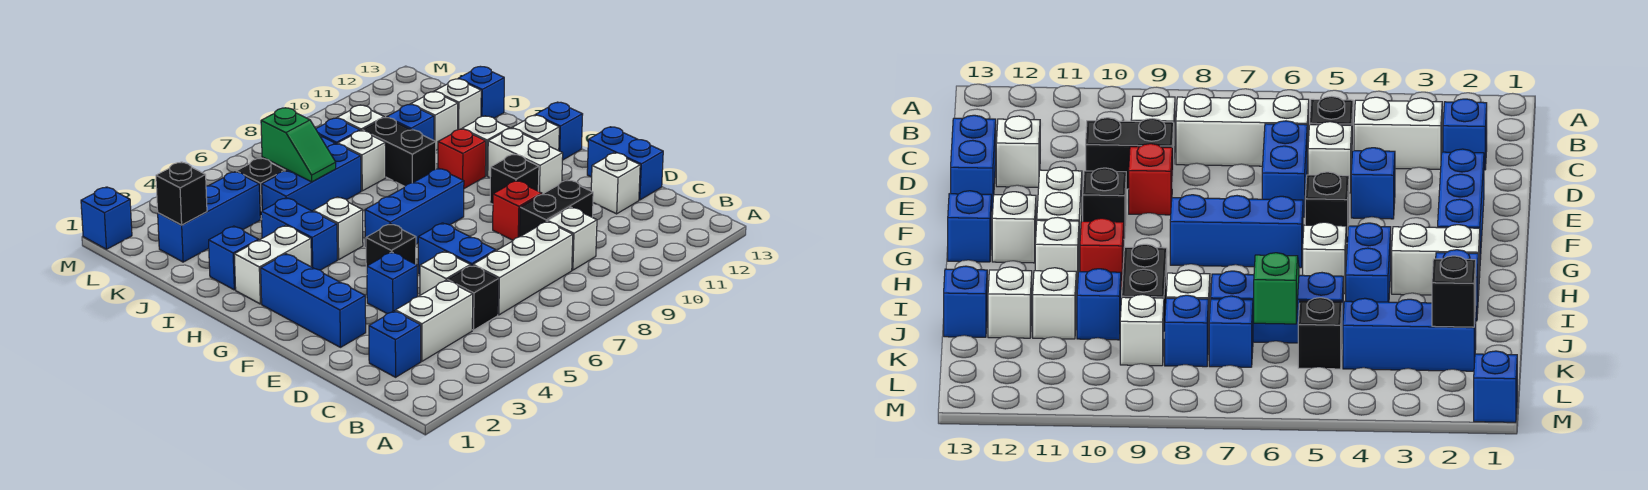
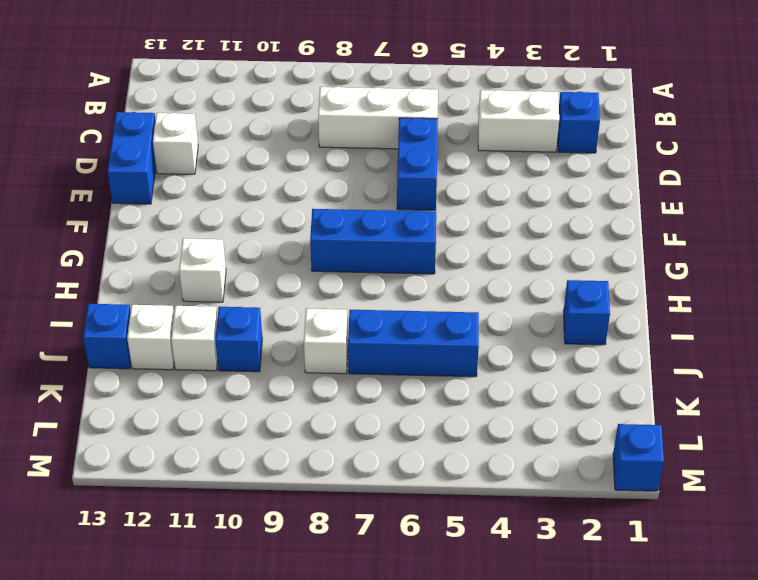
none -> black 1x1 brick [447,265,498,330]
none -> white 1x1 brick [548,207,597,270]
none -> white 1x1 brick [420,251,470,295]
none -> black 1x2 brick [520,180,593,237]

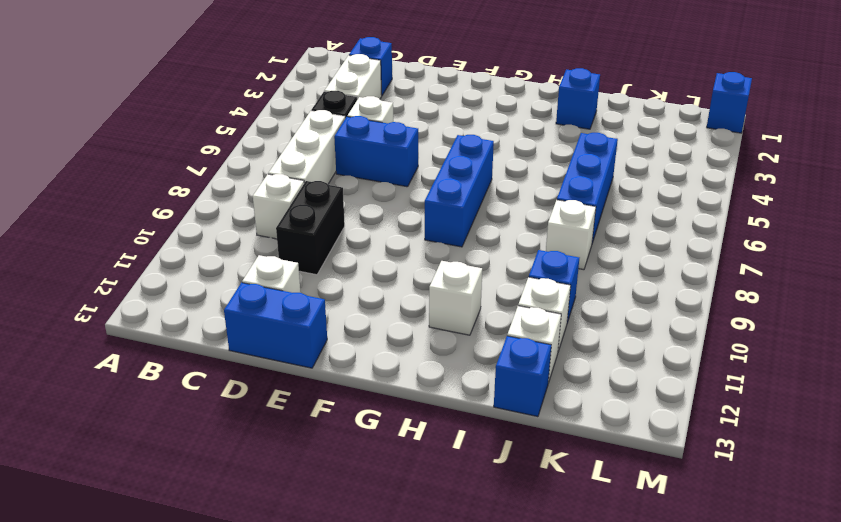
none -> blue 1x3 brick [261,254,366,347]
none -> blue 1x1 brick [367,252,417,314]
none -> red 1x1 brick [493,181,542,240]
none -> black 1x1 brick [366,224,416,274]

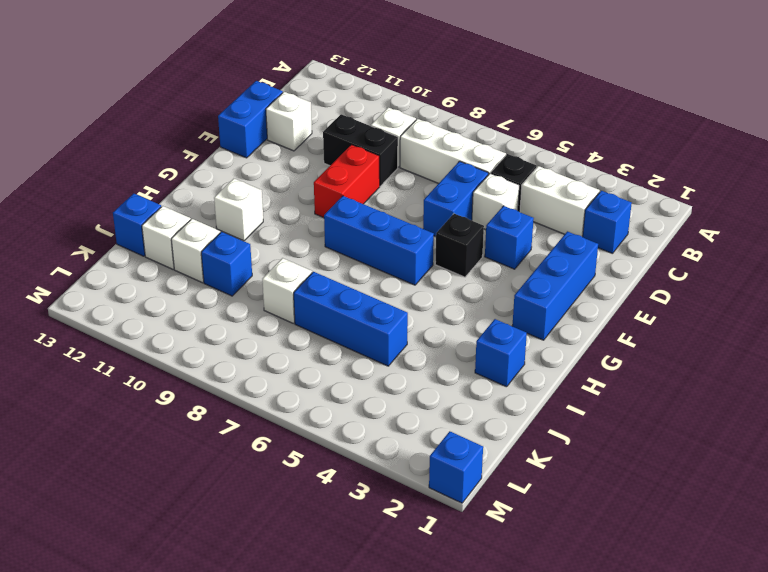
red 1x2 brick [314,145,380,218] -> red 1x1 brick [493,181,542,240]
none -> black 1x1 brick [490,154,539,204]
none -> white 1x2 brick [488,128,563,194]
none -> white 1x1 brick [512,115,559,151]
none -> blue 1x1 brick [535,102,583,160]

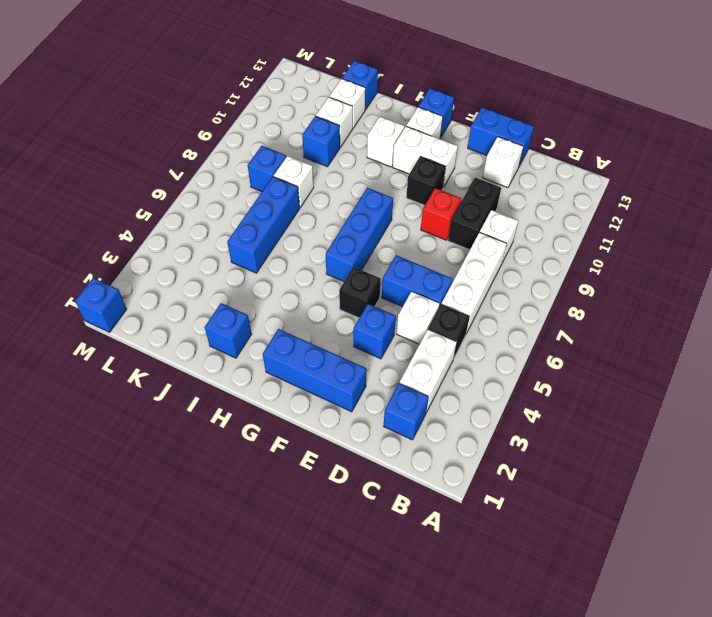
none -> white 1x2 brick [234,226,312,304]
none -> blue 1x2 brick [261,198,337,270]
none -> white 1x1 brick [313,197,363,260]
none -> red 1x1 brick [438,129,486,189]

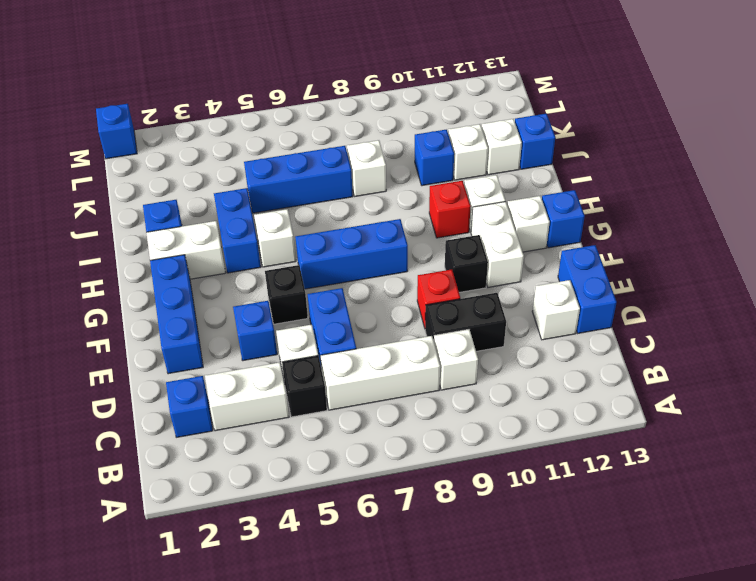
none -> black 1x2 brick [362,117,436,186]
none -> blue 1x3 brick [158,172,260,262]
none -> black 1x1 brick [236,158,285,220]
none -> blue 1x1 brick [1209,296,1253,367]

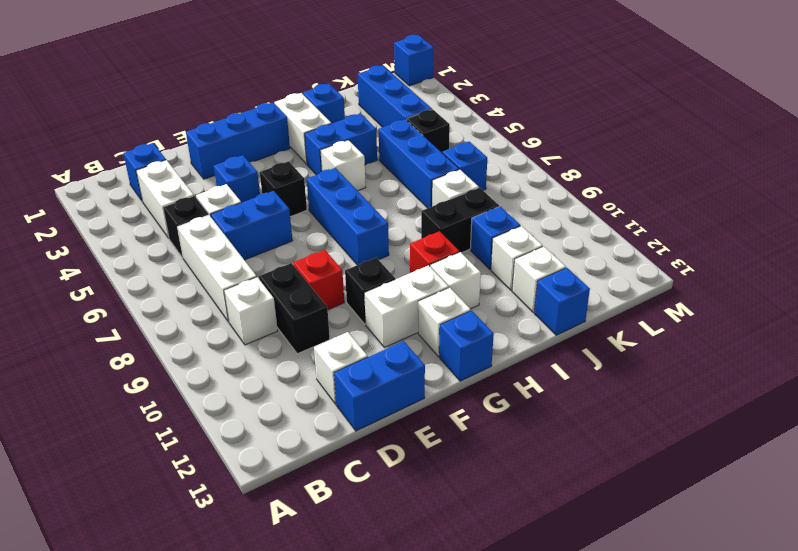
none -> blue 1x1 brick [316,118,360,144]
none -> white 1x1 brick [337,105,384,131]
none -> green 1x2 slope [261,108,336,182]
none -> black 1x1 brick [156,162,207,225]

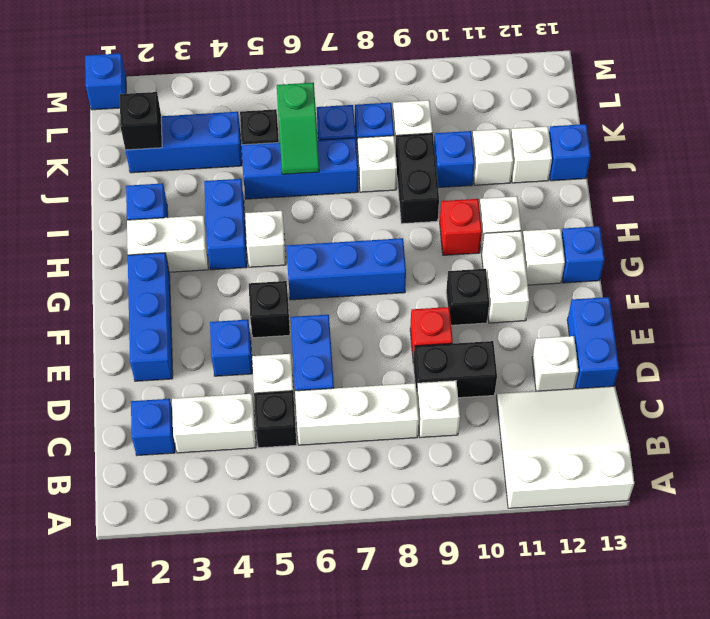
white 3x3 slope [497,386,634,508] -> none

